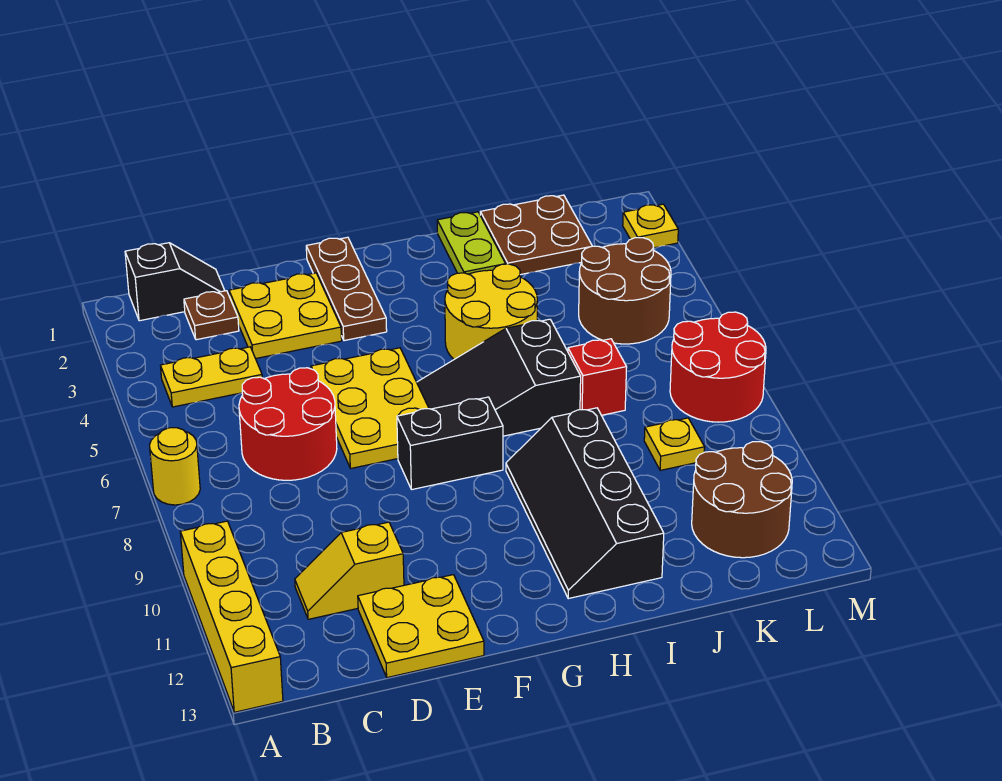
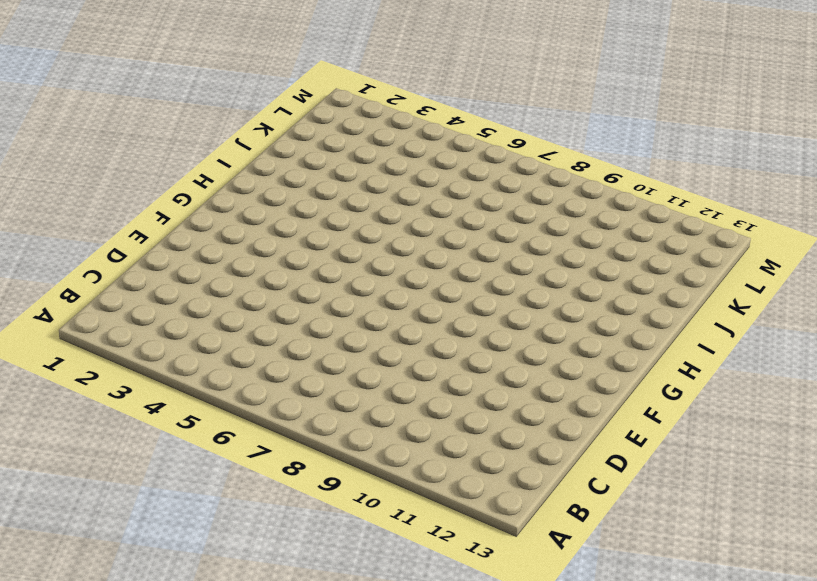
none -> yellow 1x1 round brick [150,428,200,505]
none -> yellow 1x4 brick [180,521,283,712]
none -> black 1x2 slope [125,243,225,321]

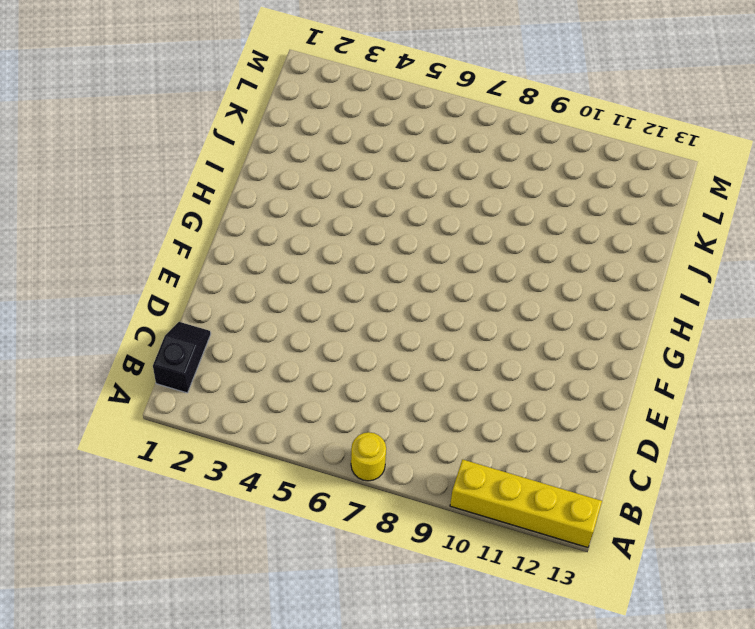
none -> yellow 1x2 plate [160,347,262,407]
none -> brown 1x1 plate [184,291,239,340]
none -> red 2x2 round brick [239,368,337,480]

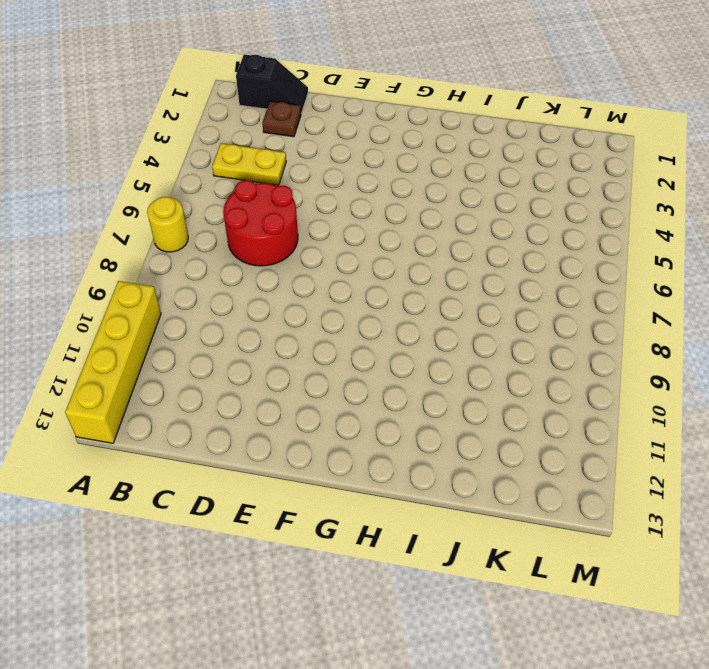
none -> yellow 1x2 slope [295,522,404,619]
none -> yellow 2x2 plate [229,273,342,359]
none -> yellow 2x2 plate [358,575,484,678]

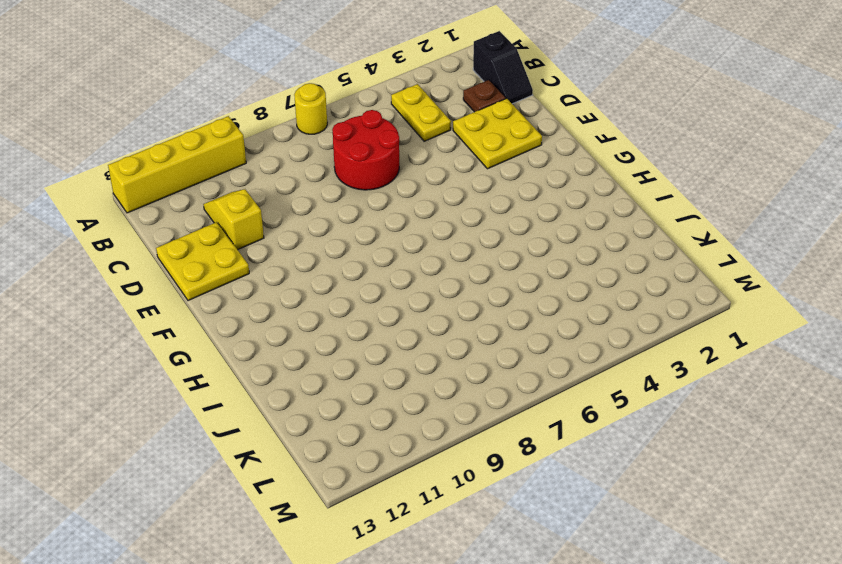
none -> yellow 2x3 plate [311,348,429,469]
none -> brown 1x3 plate [306,237,387,341]
none -> black 1x2 brick [397,397,503,490]

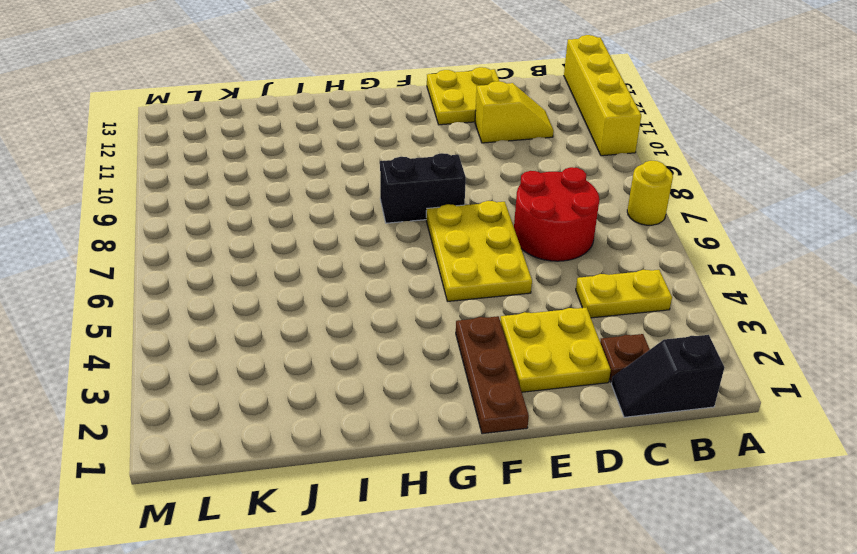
none -> black 2x3 slope [417,319,581,436]
none -> yellow 2x2 round brick [445,264,537,359]
none -> black 2x4 slope [506,408,664,599]

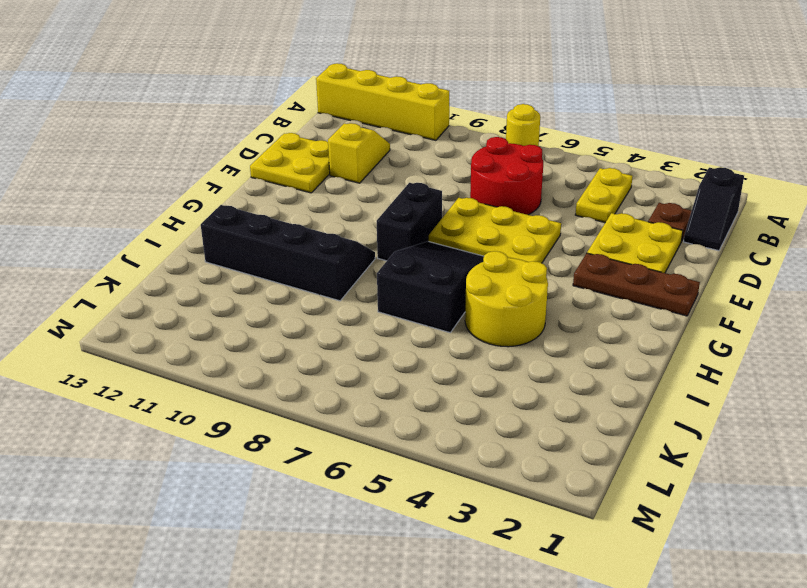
none -> lime 1x2 plate [437,212,505,274]
none -> brown 2x2 plate [480,195,592,275]
none -> red 1x1 brick [568,339,627,415]

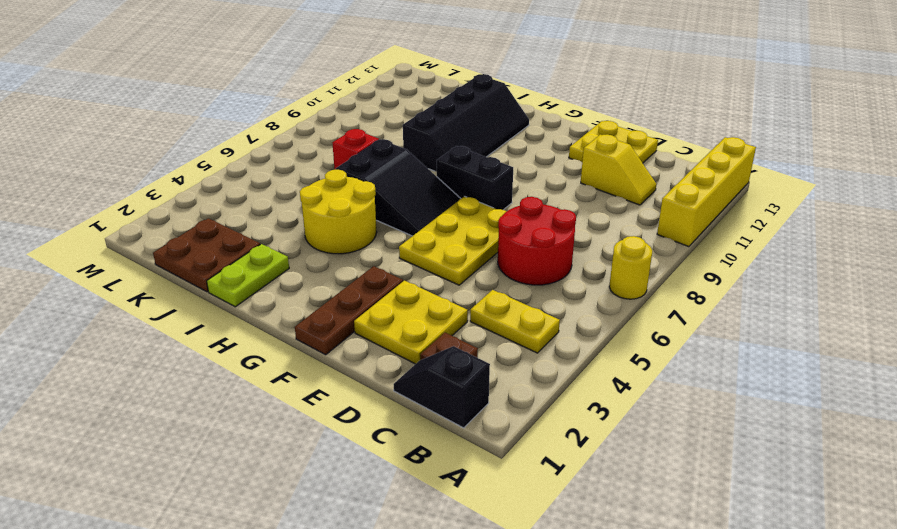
none -> brown 2x2 round brick [579,238,671,344]
none -> yellow 1x1 plate [644,418,705,470]
none -> brown 2x2 round brick [692,442,792,558]

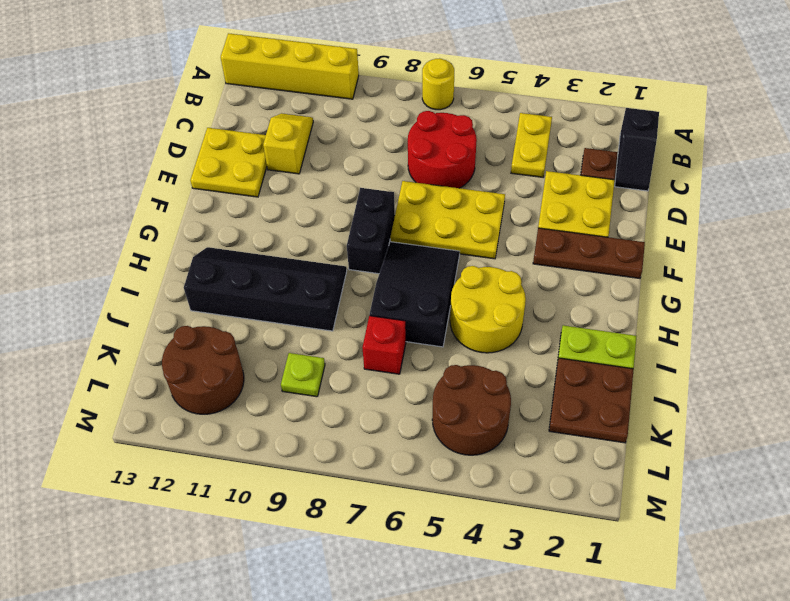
lime 1x1 plate [281,353,325,397] -> yellow 1x1 plate [644,418,705,470]
none -> red 2x2 round brick [670,312,766,422]
none -> yellow 1x1 plate [623,204,678,248]

